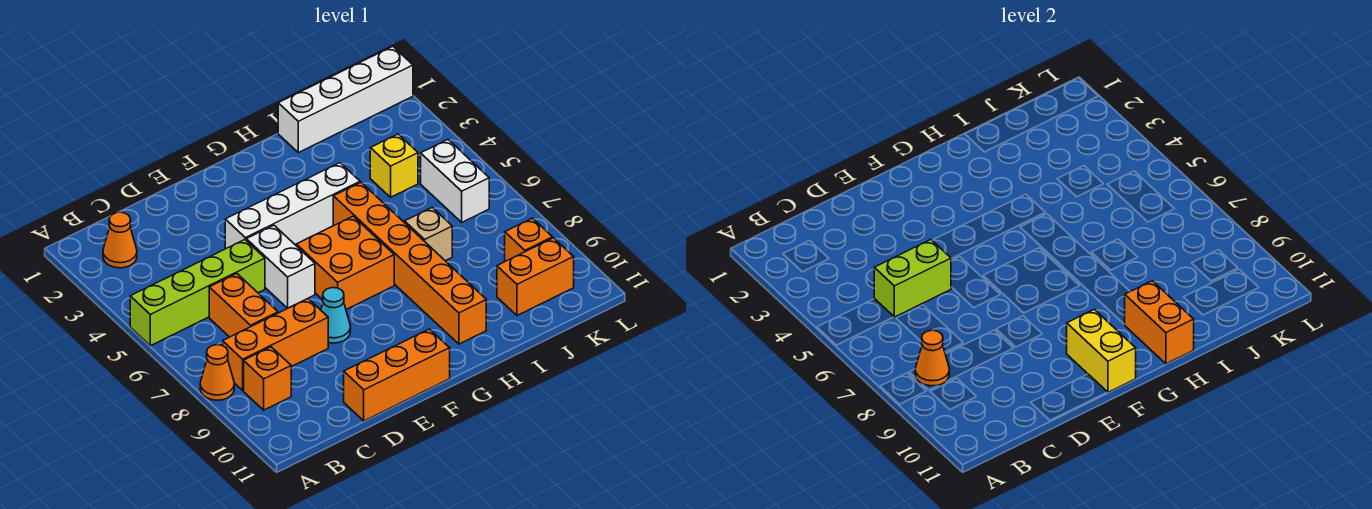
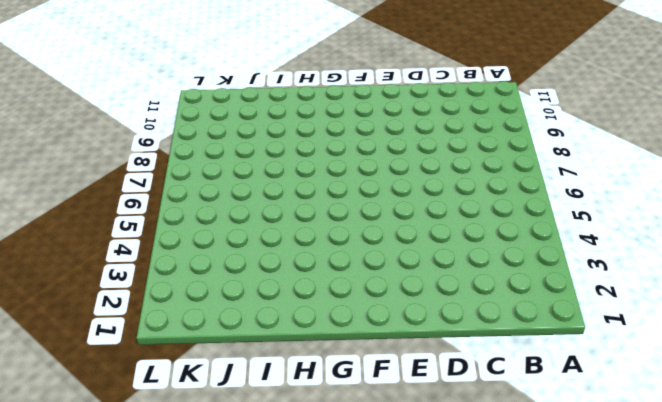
none -> lime 1x4 brick [130,240,265,346]
none -> orange 1x1 cone [200,345,234,400]
none -> orange 1x1 cone [103,212,137,268]

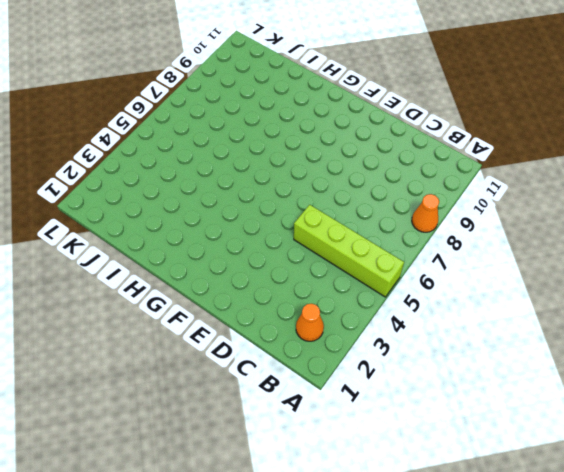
none -> orange 1x3 brick [223,299,328,390]
none -> orange 1x1 brick [244,347,291,410]
none -> orange 1x2 brick [209,274,278,337]

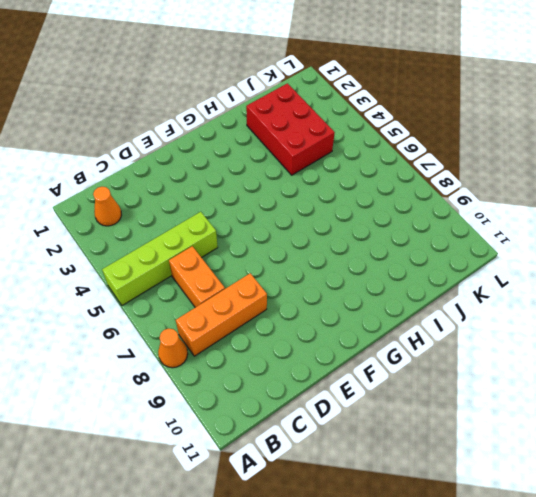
red 2x3 brick [246,83,335,175] -> yellow 1x1 brick [370,134,418,197]
none -> orange 1x1 brick [244,347,291,410]
none -> orange 1x3 brick [344,329,450,421]
none -> white 1x4 brick [225,163,360,249]

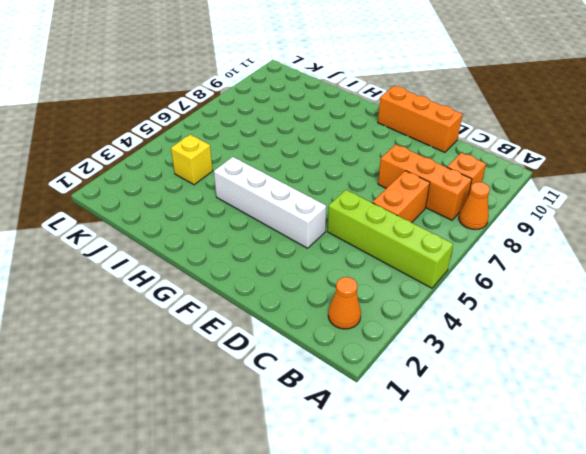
none -> white 1x2 brick [246,225,315,308]
none -> cyan 1x1 cone [321,288,351,343]
none -> orange 2x2 brick [296,217,394,309]

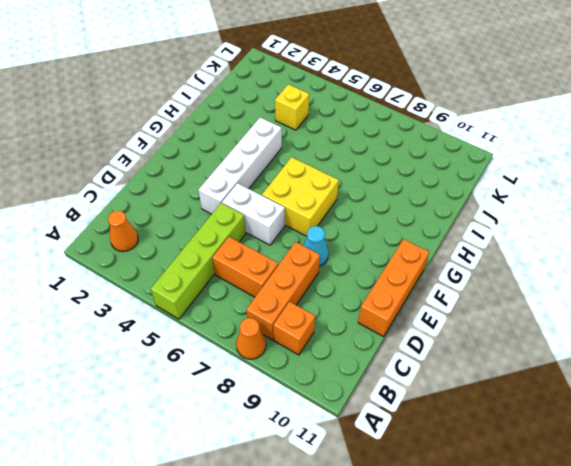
yellow 2x2 brick [262,157,339,236] -> orange 2x2 brick [296,217,394,309]
none -> orange 1x6 brick [333,183,486,344]
none -> white 1x4 brick [278,46,413,153]
none -> tan 1x1 brick [405,208,452,261]

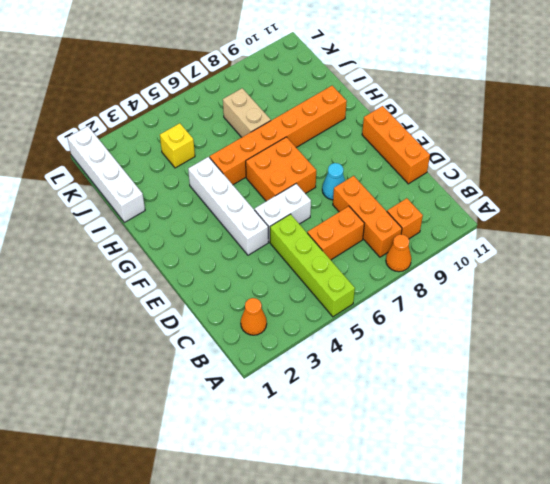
tan 1x2 brick [223,88,271,137] -> tan 1x1 brick [405,208,452,261]
none -> orange 1x2 brick [497,238,574,315]
none -> white 1x2 brick [421,140,489,222]
none -> orange 1x1 brick [505,218,553,261]

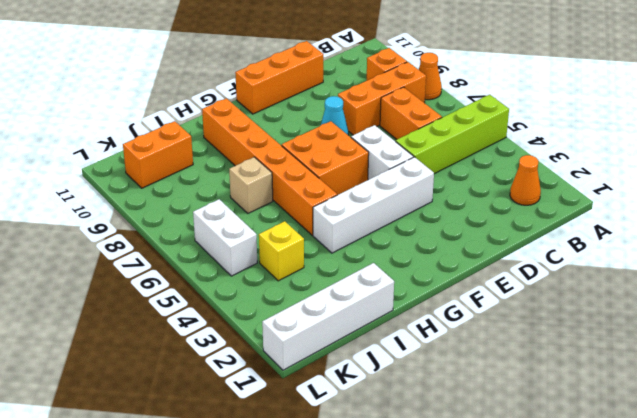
none -> orange 1x1 brick [505,218,553,261]
none -> orange 1x1 cone [915,330,949,386]
none -> lime 1x2 brick [874,240,951,317]

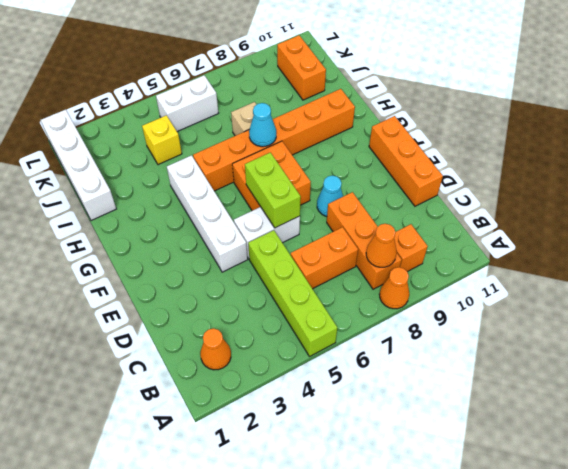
lime 1x2 brick [245,152,301,228] -> lime 1x2 brick moved to [874,240,951,317]
cyan 1x1 cone [249,103,276,147] -> none
none -> orange 1x1 brick [505,218,553,261]
none -> yellow 1x2 brick [1067,309,1136,392]
none -> orange 1x2 brick [1124,281,1194,364]

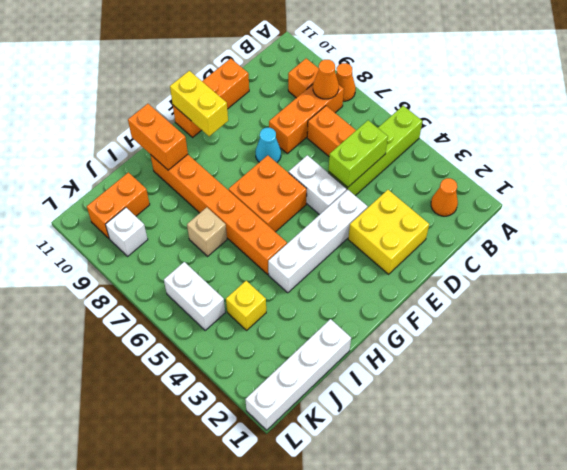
yellow 2x2 brick [348,190,429,274] -> none
white 1x1 brick [106,208,148,256] -> orange 1x1 brick [505,218,553,261]

